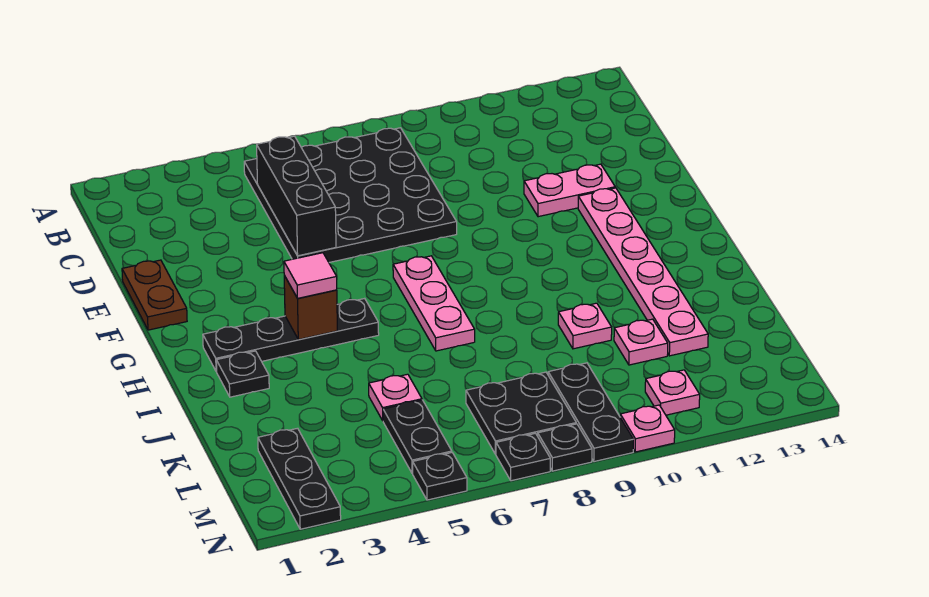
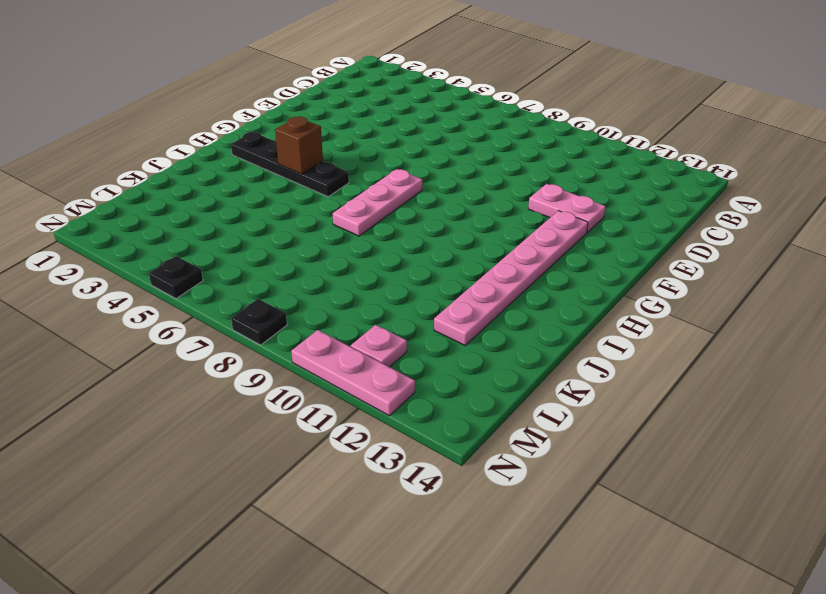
pink 1x3 plate [291,330,415,416] -> pink 1x1 plate [620,405,675,452]
none -> black 4x4 plate [244,128,457,262]
none -> brown 1x2 plate [122,260,187,330]
none -> black 1x1 plate [216,351,269,397]

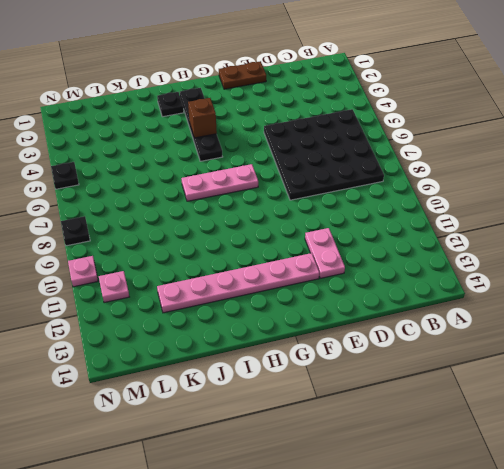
none -> pink 1x1 plate [558,303,612,349]
none -> pink 1x1 plate [369,374,422,420]
none -> pink 1x1 plate [614,319,668,365]

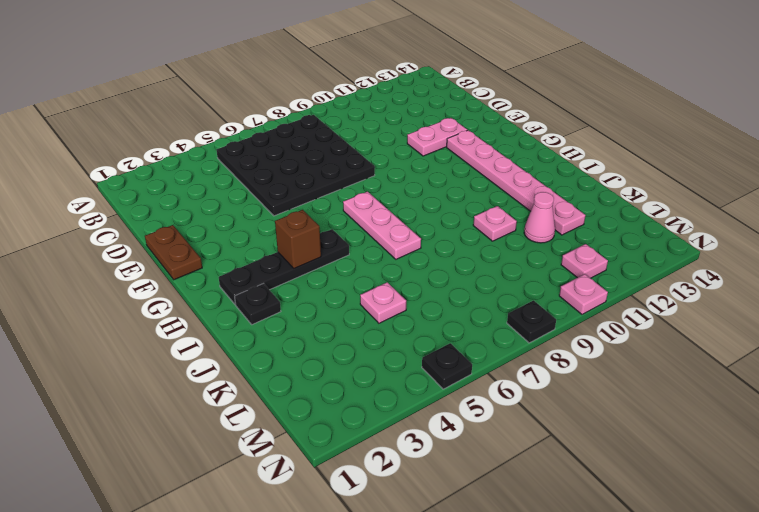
pink 1x1 cone [524,192,555,243] -> pink 1x1 plate [614,319,668,365]
none -> black 1x3 plate [258,428,341,529]
none -> black 1x2 plate [383,400,452,473]
none -> black 2x2 plate [466,372,576,454]

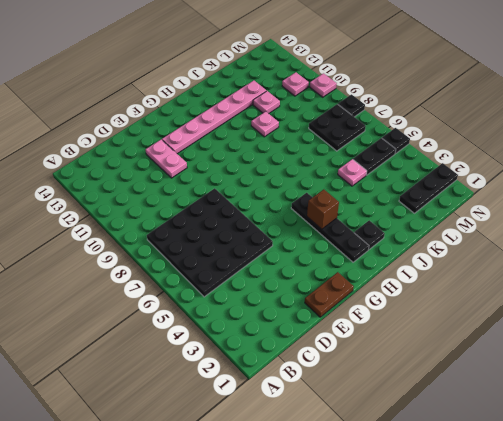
none -> pink 1x3 plate [393,256,475,351]
none -> black 1x3 plate [548,363,633,462]
none -> black 1x1 plate [496,433,550,481]

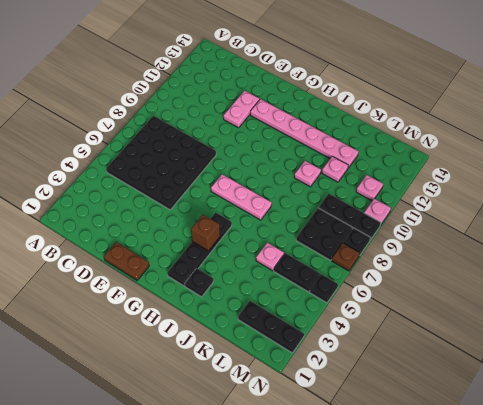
brown 1x1 plate [332,243,360,271] -> black 1x1 plate [496,433,550,481]
none -> black 1x3 brick [257,136,336,256]
none -> pink 1x1 tile [284,253,337,298]

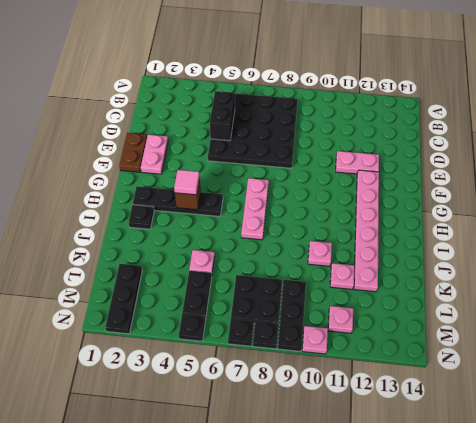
black 1x2 brick [210,91,235,141] -> black 1x3 brick [257,136,336,256]
pink 1x2 plate [141,135,168,174] -> none

